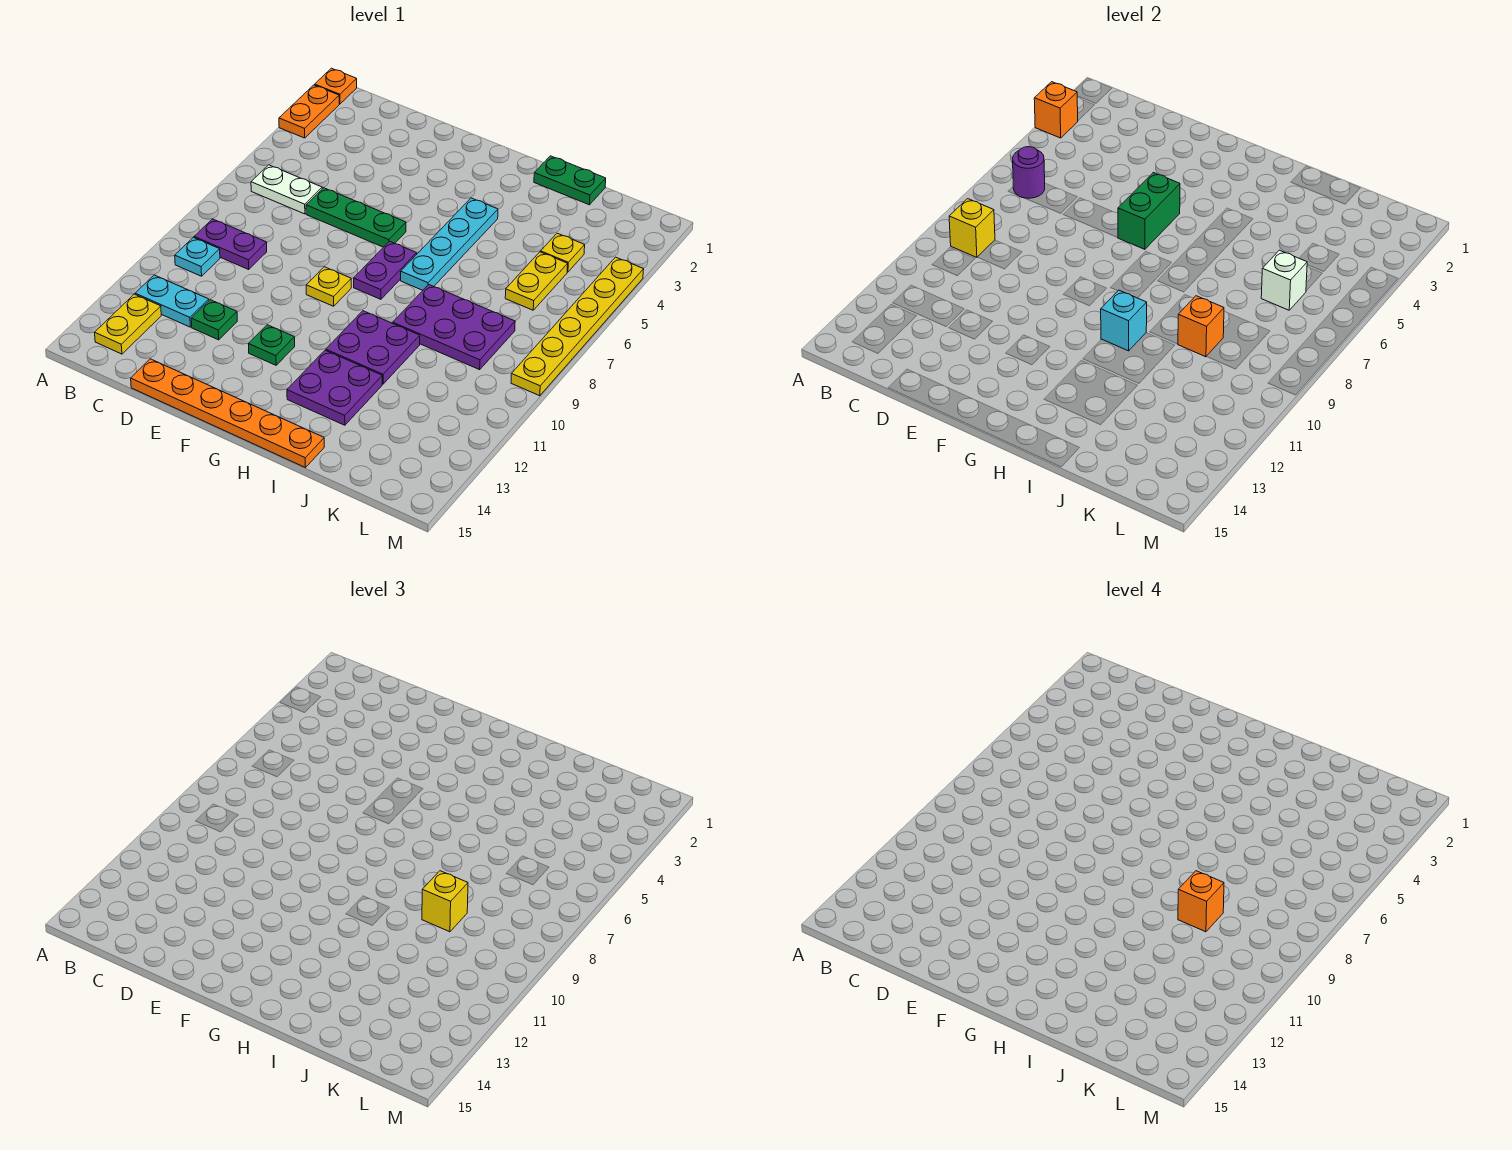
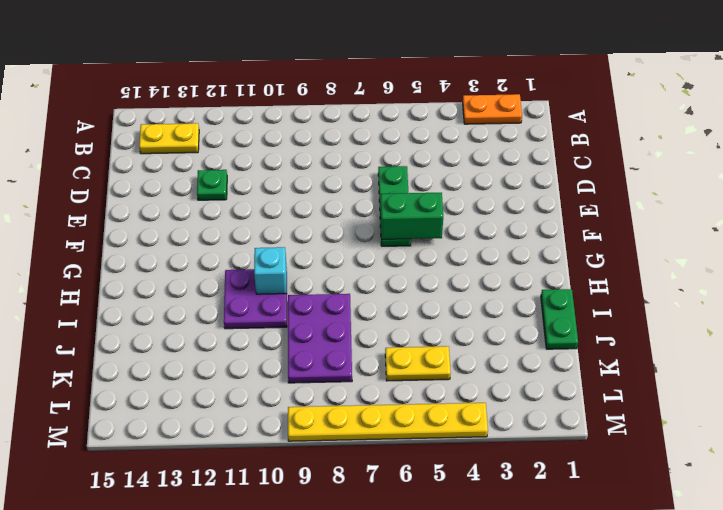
none -> orange 1x1 plate [315,68,357,104]
none -> white 1x2 plate [251,165,322,214]
none -> purple 1x2 plate [194,219,267,269]
none -> cyan 1x1 plate [175,237,220,276]

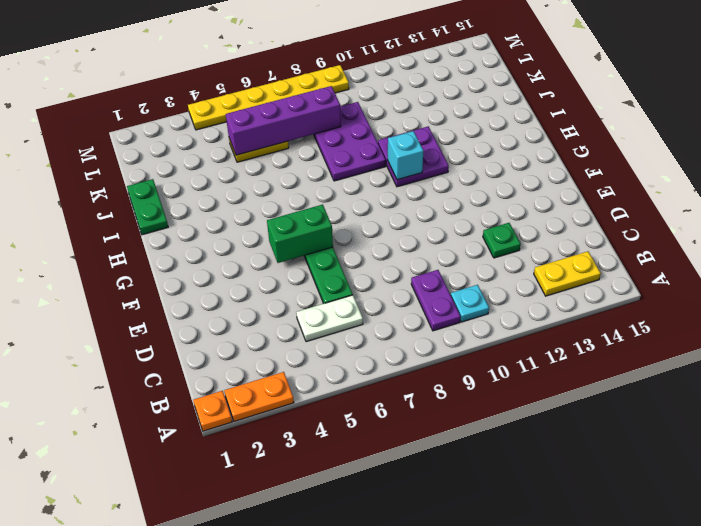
white 1x2 plate [296,295,363,342] -> white 1x2 plate turned to [251,165,322,214]
purple 1x4 brick [226,86,341,155] -> white 1x1 brick [1261,250,1307,310]
none -> cyan 1x2 plate [135,275,209,327]
none -> orange 1x6 plate [131,359,324,468]
none -> yellow 1x1 plate [306,267,351,306]
none -> green 1x1 plate [248,325,295,365]

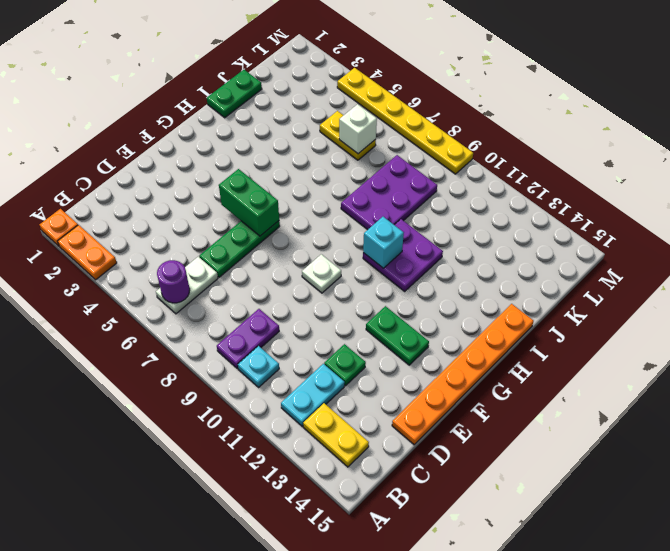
white 1x1 plate [302,254,341,293] -> yellow 1x1 plate [306,267,351,306]
green 1x2 plate [366,306,429,365] -> green 1x1 plate [248,325,295,365]
none -> purple 1x2 plate [354,241,417,299]
none -> cyan 1x4 plate [401,198,498,290]
none -> purple 2x2 plate [287,350,382,425]
none -> yellow 1x1 plate [541,233,585,272]

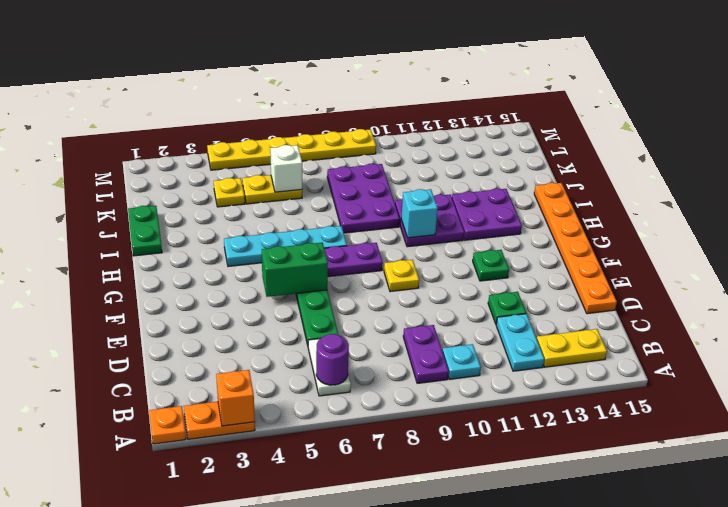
none -> yellow 1x1 brick [949,199,995,257]
none -> orange 1x1 brick [1178,296,1224,357]
none -> yellow 1x1 brick [422,871,468,932]
none -> orange 1x1 brick [1178,871,1224,932]

